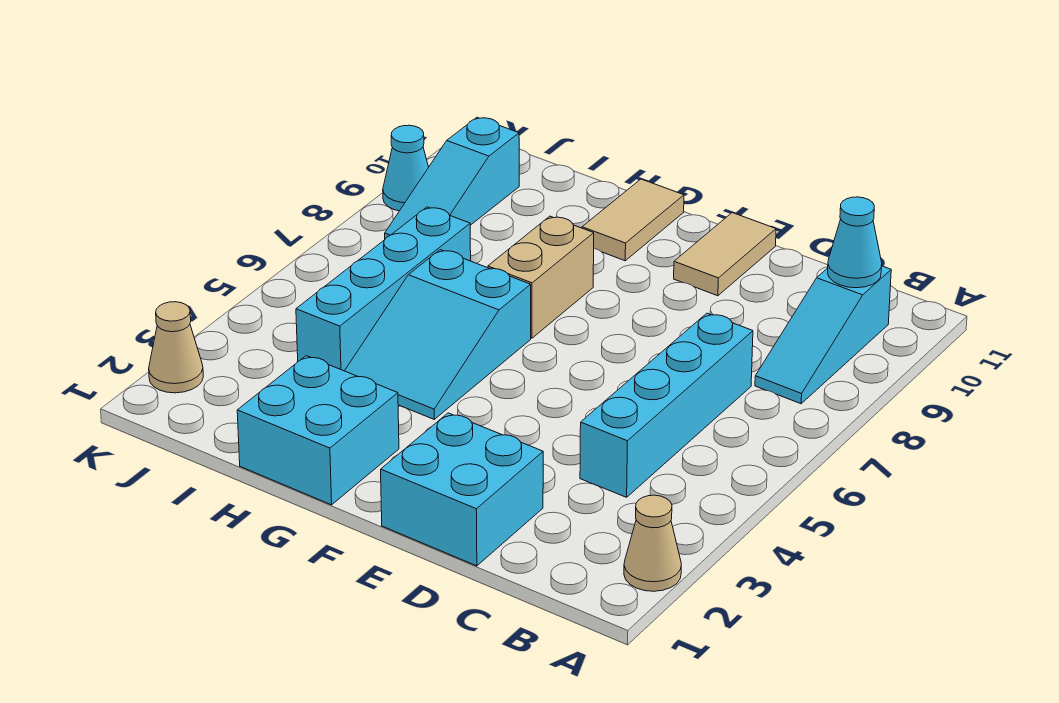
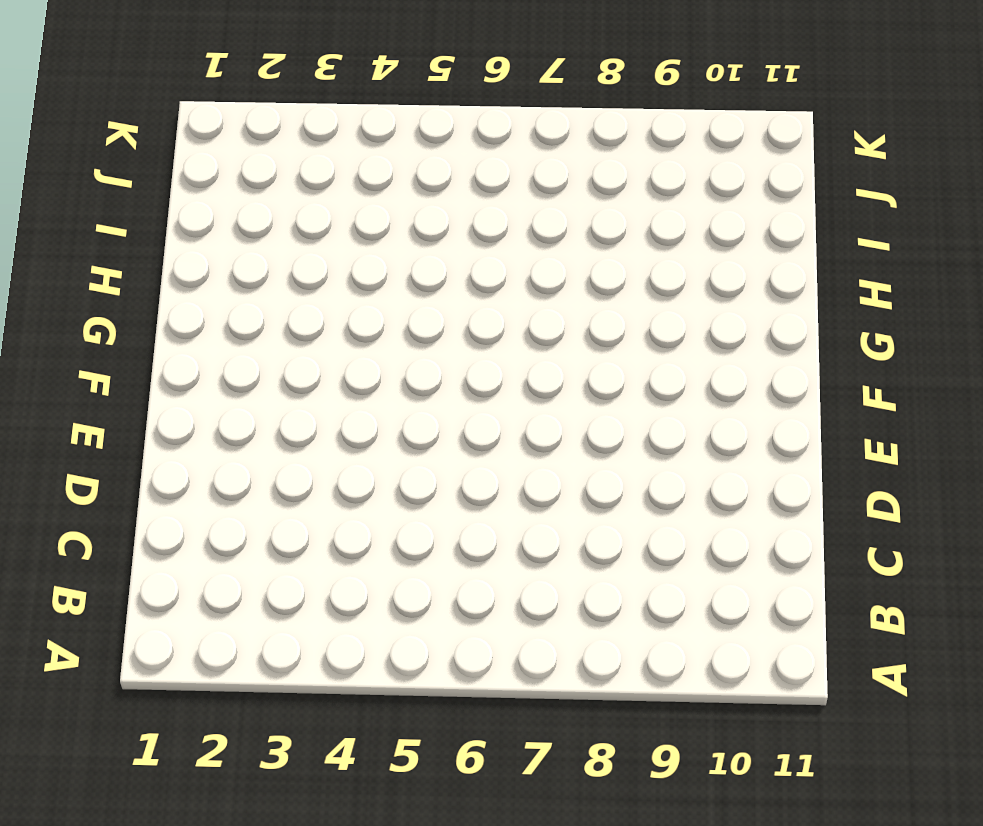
none -> tan 1x1 cone [624,495,681,591]
none -> cyan 1x3 slope [755,266,891,404]
none -> cyan 1x4 brick [580,313,753,497]

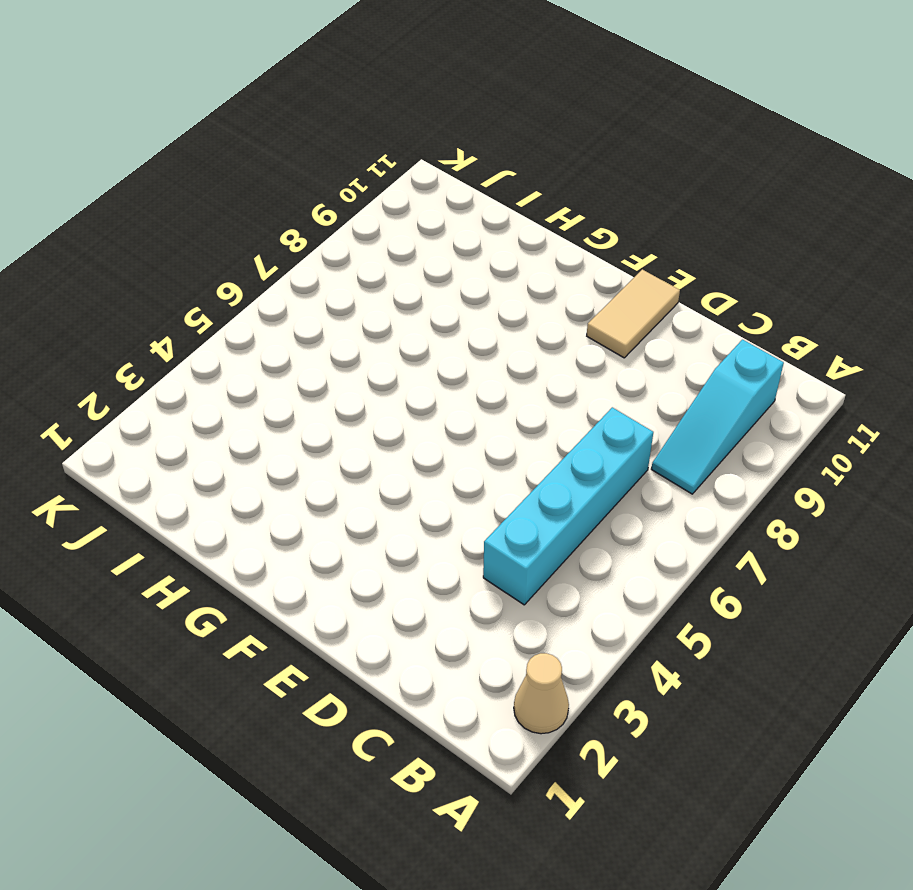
none -> cyan 2x2 brick [381,413,543,566]
none -> cyan 2x2 brick [237,356,399,505]
none -> cyan 2x3 slope [345,250,531,419]

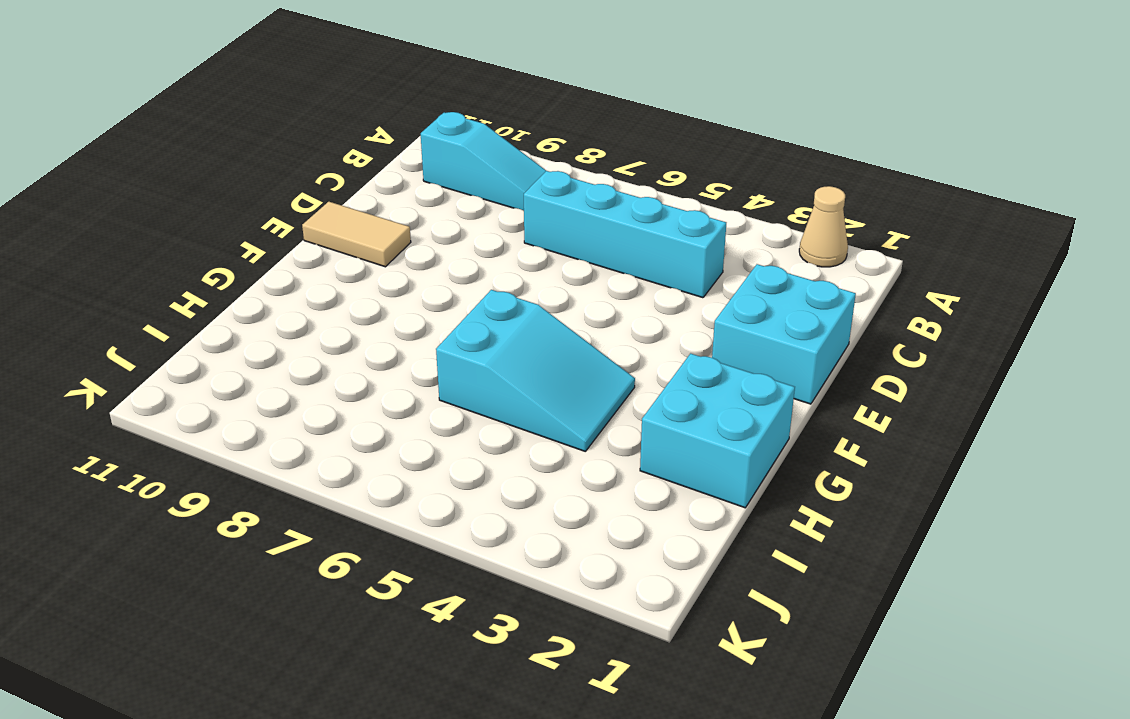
none -> tan 1x2 brick [488,216,594,338]
none -> tan 1x2 tile [582,179,684,261]
none -> cyan 1x4 brick [296,207,471,371]

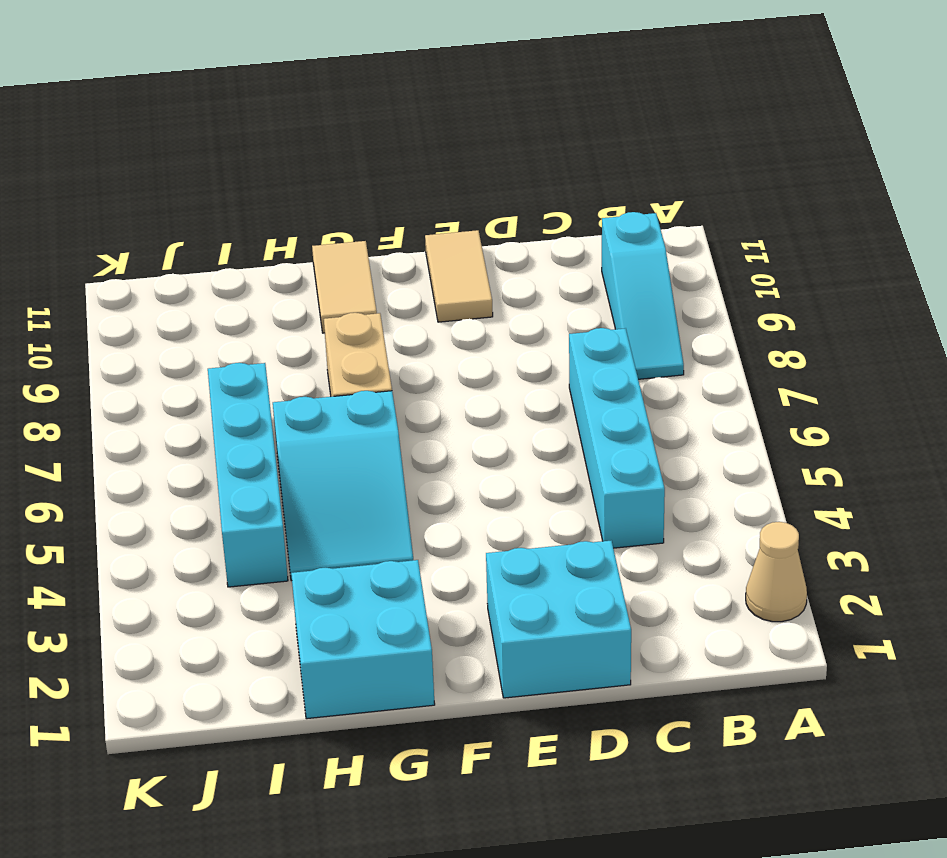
none -> cyan 1x3 slope [385,117,519,239]
none -> tan 1x1 cone [149,302,203,393]
none -> cyan 1x1 cone [383,125,429,211]

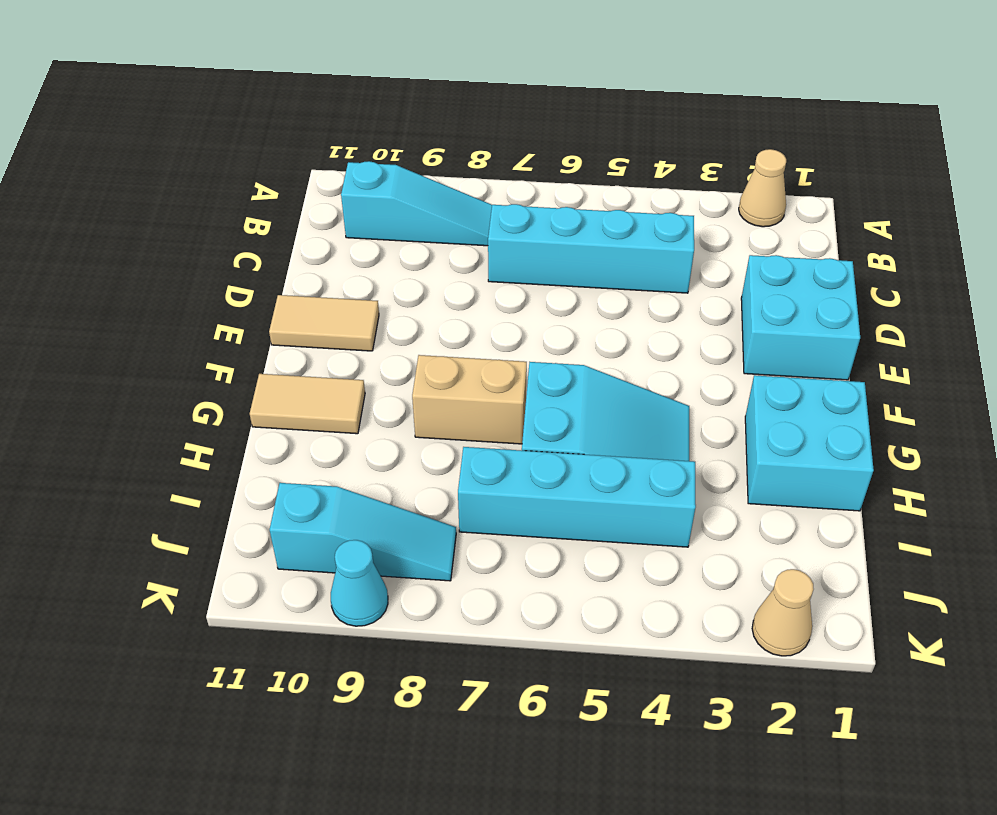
none -> cyan 1x1 cone [828,197,882,288]

